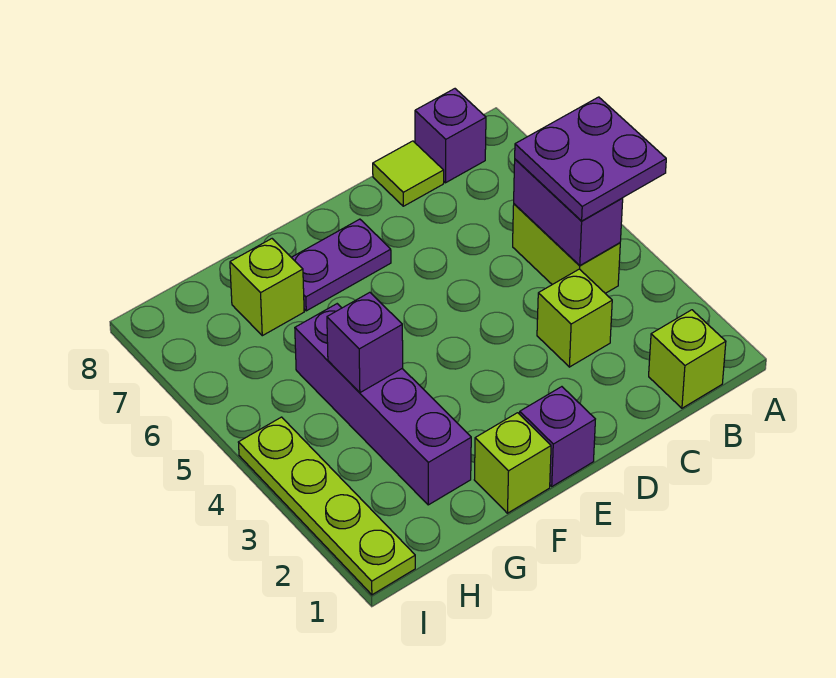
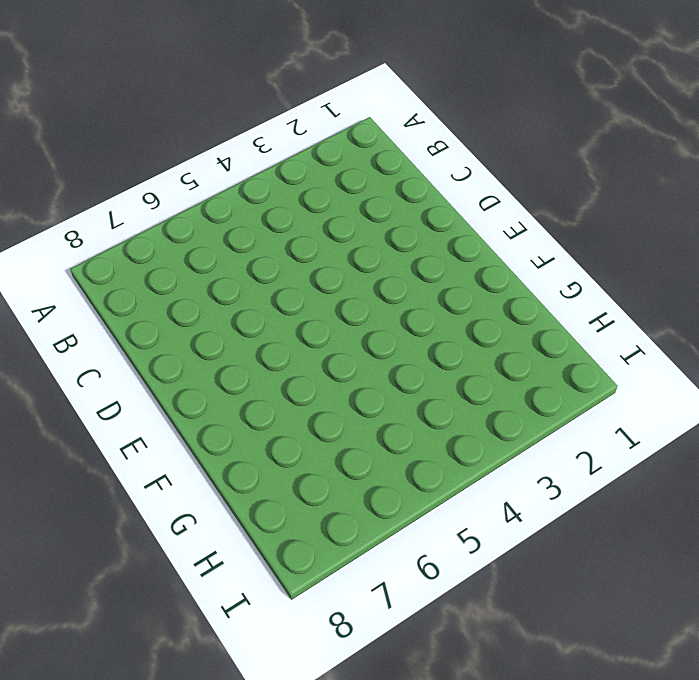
none -> lime 1x1 brick [649,310,726,408]
none -> lime 1x2 brick [513,204,620,293]
none -> purple 1x1 brick [415,89,486,183]

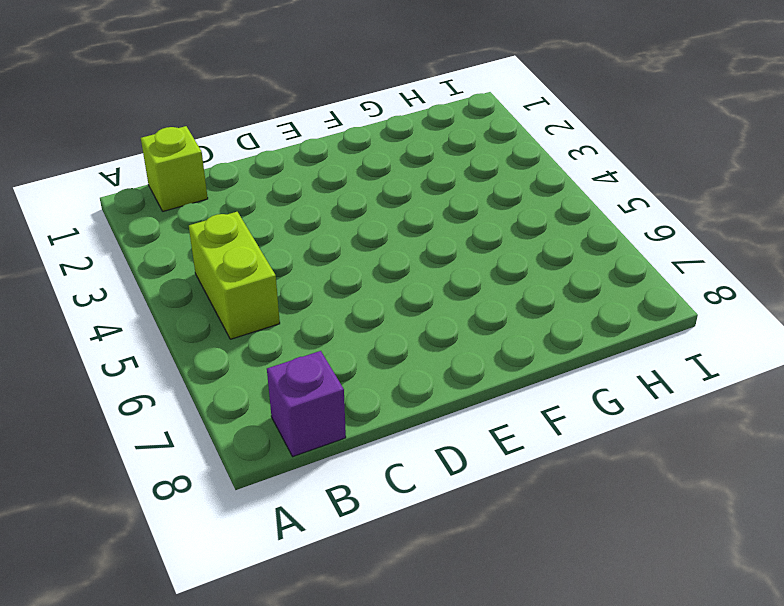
none -> lime 1x1 brick [537,269,612,367]
none -> lime 1x1 tile [373,141,444,206]
none -> purple 1x1 brick [520,387,595,486]

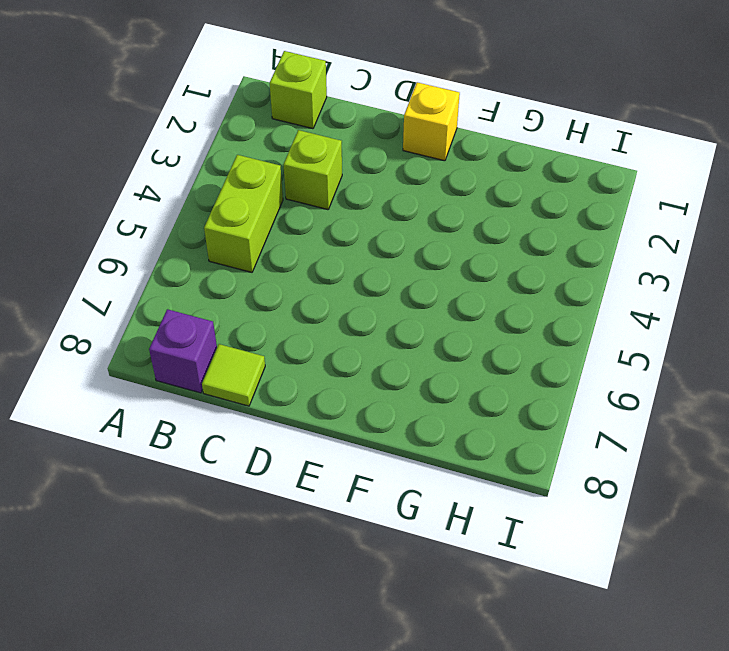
yellow 1x1 brick [403,82,460,161] -> purple 1x1 brick [520,387,595,486]
none -> purple 1x2 plate [291,219,391,311]
none -> lime 1x1 brick [474,413,551,513]
none -> purple 1x4 brick [295,304,471,505]

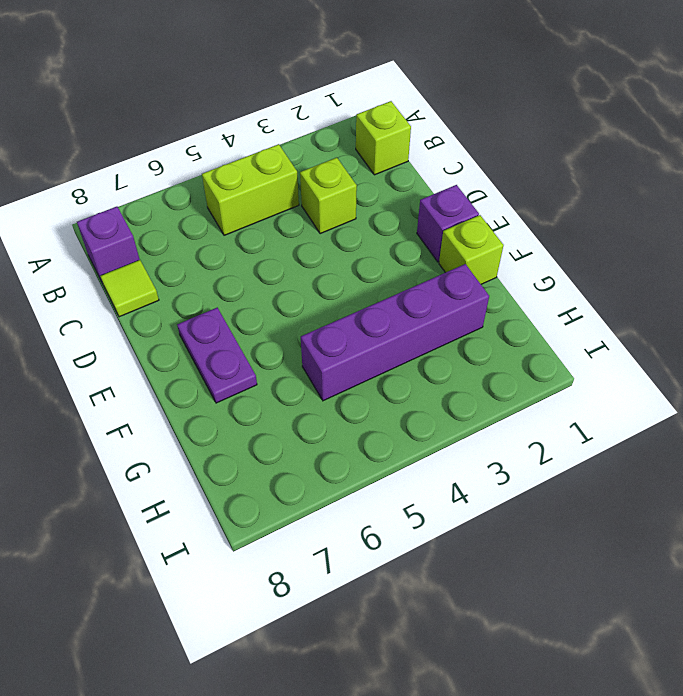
none -> lime 1x1 brick [230,239,304,336]
none -> lime 1x4 plate [238,417,415,595]
none -> purple 1x2 brick [514,159,623,266]

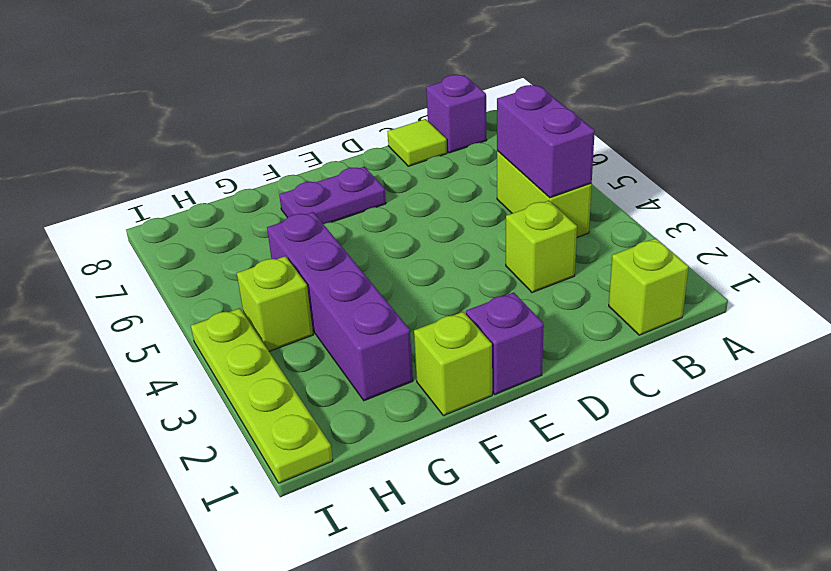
lime 1x1 brick [237,256,313,351] -> lime 1x1 brick moved to [230,239,304,336]
none -> purple 1x1 brick [327,292,403,393]
none -> purple 2x2 plate [515,97,666,221]

